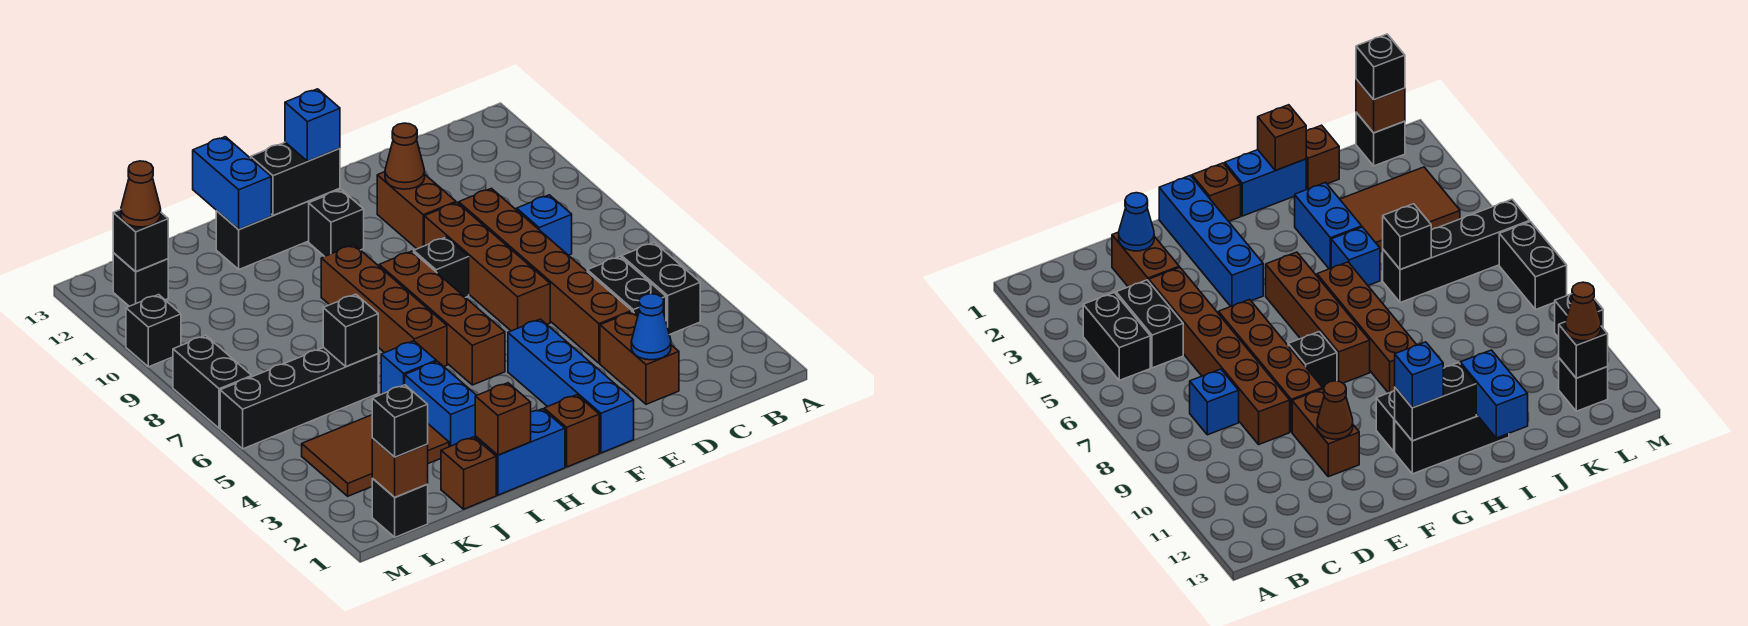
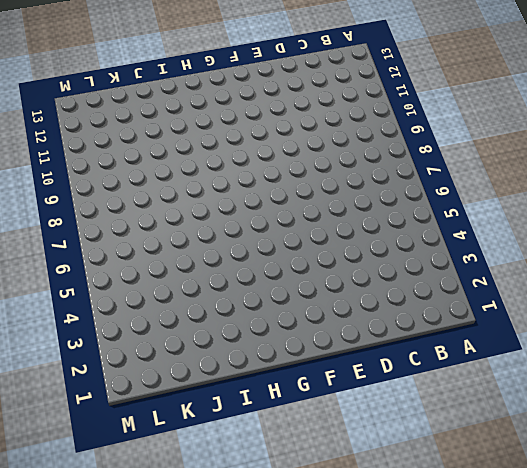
none -> black 1x2 brick [622,242,700,335]
none -> black 1x2 brick [587,257,666,320]
none -> blue 1x1 brick [517,195,572,255]
none -> brown 1x2 brick [600,312,679,404]

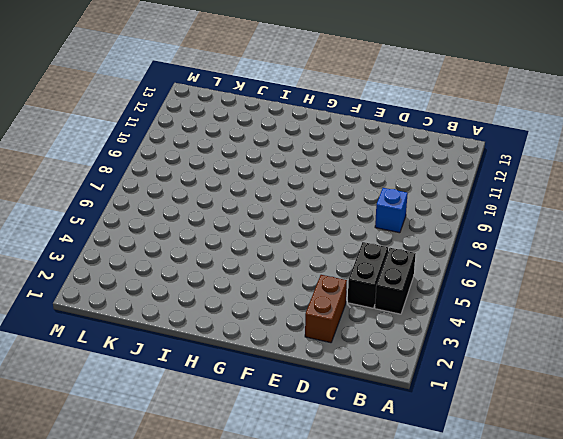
none -> brown 1x6 brick [459,188,632,363]
none -> brown 1x4 brick [424,203,550,331]
none -> brown 1x2 brick [377,172,456,249]
none -> blue 1x4 brick [508,319,634,453]

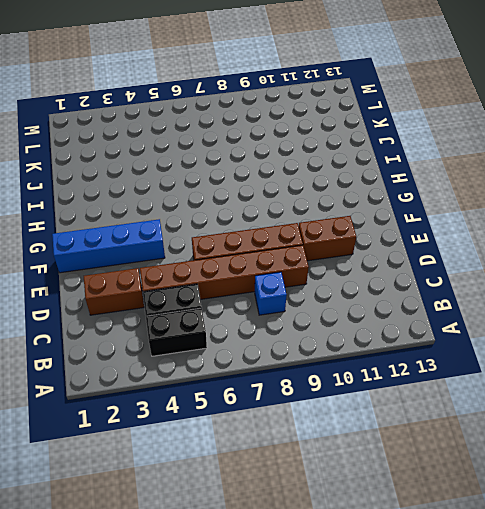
none -> black 1x1 brick [414,237,469,298]
none -> brown 1x1 brick [544,395,599,467]
none -> brown 1x4 brick [379,251,505,385]
none -> black 1x1 brick [309,190,364,257]

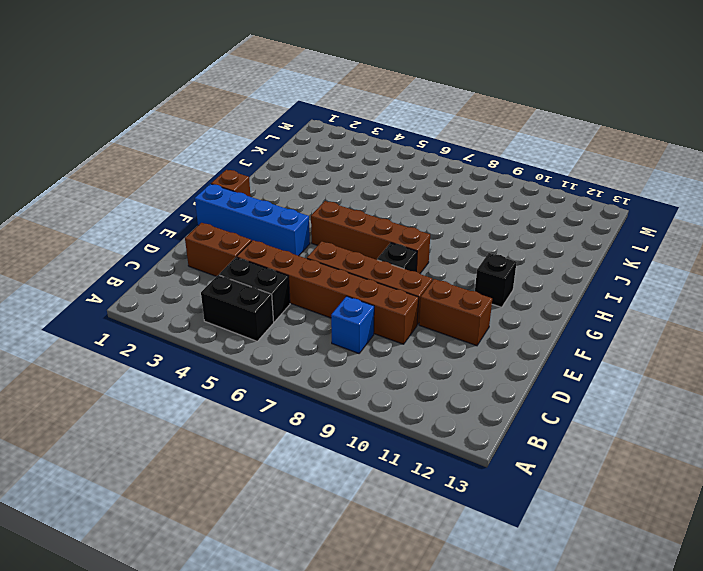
none -> black 1x3 brick [216,189,340,269]
none -> blue 1x2 brick [475,409,565,495]
none -> brown 1x4 brick [321,245,447,366]
none -> blue 1x2 brick [405,361,476,447]

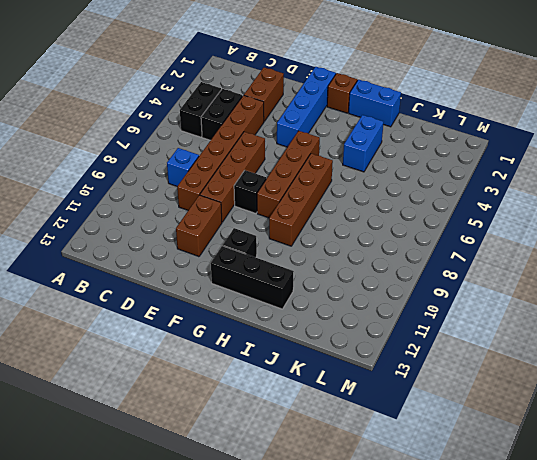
none -> blue 1x1 brick [381,341,436,394]
none -> brown 1x1 brick [441,437,496,509]
none -> brown 2x3 tile [302,415,449,496]
none -> black 1x4 brick [220,348,378,449]

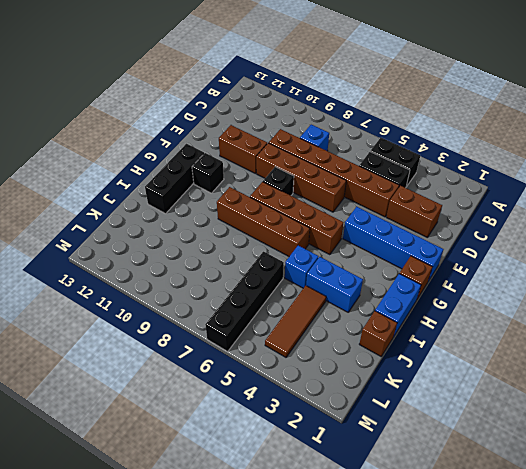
brown 1x3 tile [265,286,326,357] -> brown 2x3 tile [302,415,449,496]
none -> black 1x1 brick [372,479,428,537]
none -> black 1x1 brick [113,253,168,306]
none -> black 1x2 brick [173,336,252,428]
none -> black 1x1 brick [126,295,181,367]

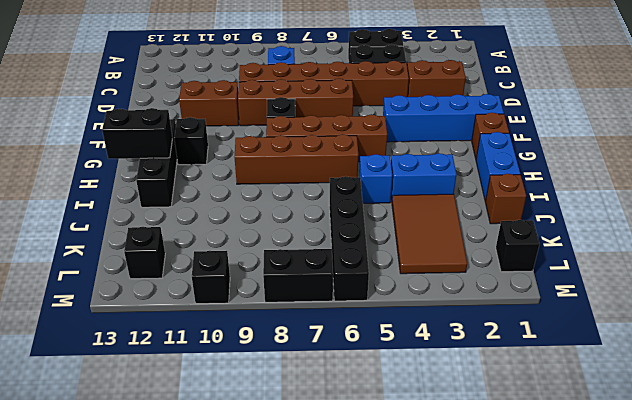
black 1x2 brick [102,108,172,159] -> black 1x2 brick turned to [251,142,340,216]
none -> blue 1x1 cone [631,294,671,360]
none -> brown 1x1 cone [385,123,425,189]
none -> brown 1x1 brick [475,383,531,455]
none -> blue 1x2 brick [193,137,271,229]

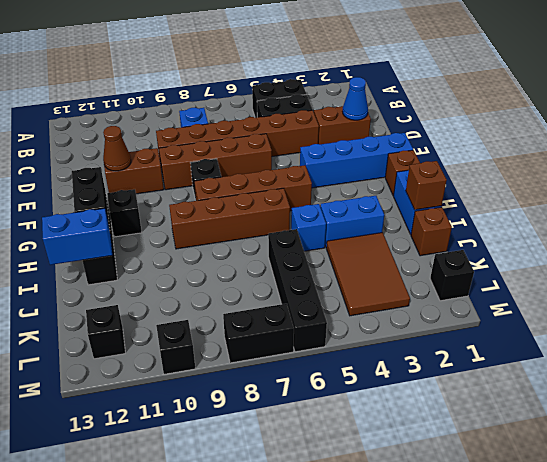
none -> black 1x1 brick [323,294,378,366]
none -> brown 1x1 brick [372,439,428,497]
none -> black 1x1 brick [113,210,168,272]
none -> blue 1x1 brick [285,89,340,161]

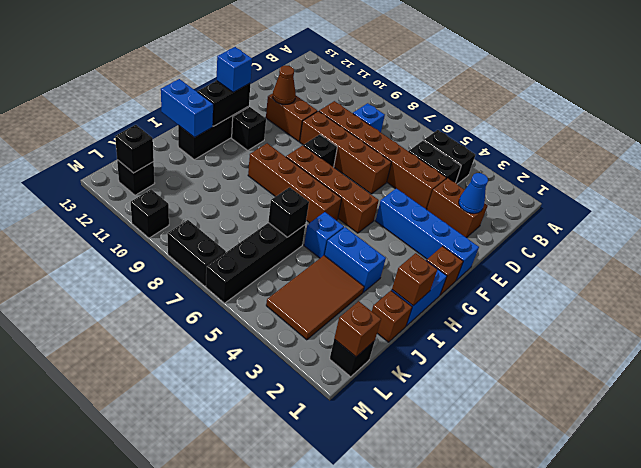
none -> black 1x1 brick [372,385,428,457]
none -> brown 1x1 cone [121,161,161,227]

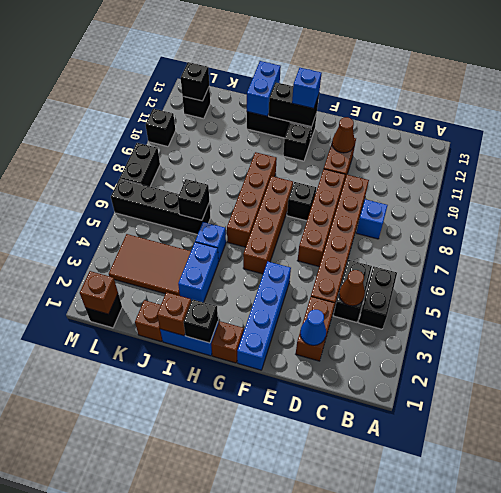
brown 1x1 cone [339,270,365,306] -> brown 1x1 cone moved to [121,161,161,227]
black 1x1 brick [183,299,218,343] -> black 1x1 brick moved to [372,385,428,457]

